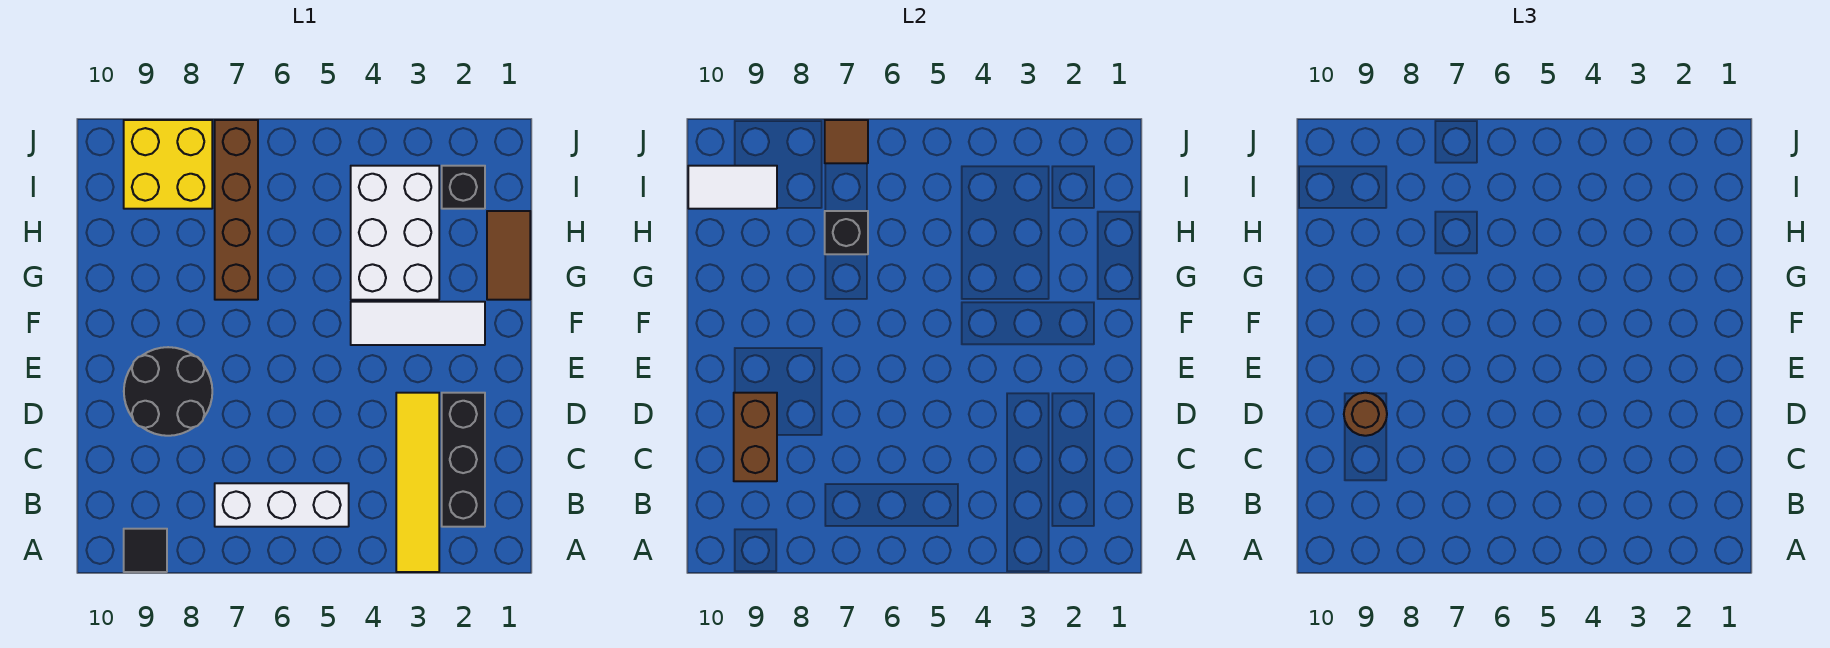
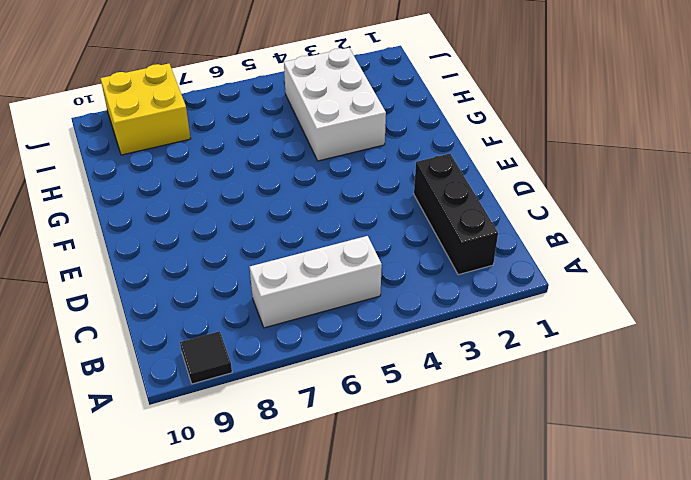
none -> yellow 1x4 tile [396,393,439,572]
none -> black 2x2 round brick [124,347,212,436]
none -> white 1x3 tile [351,302,485,345]

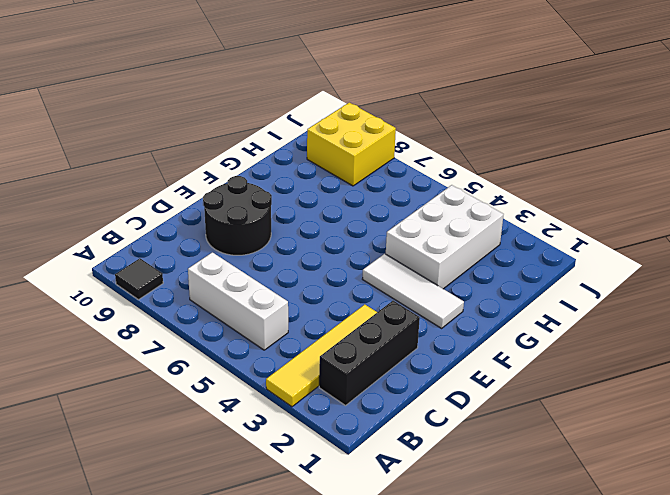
none -> brown 1x2 tile [487,211,530,300]
none -> brown 1x4 brick [215,120,258,300]
none -> black 1x1 brick [442,166,485,209]

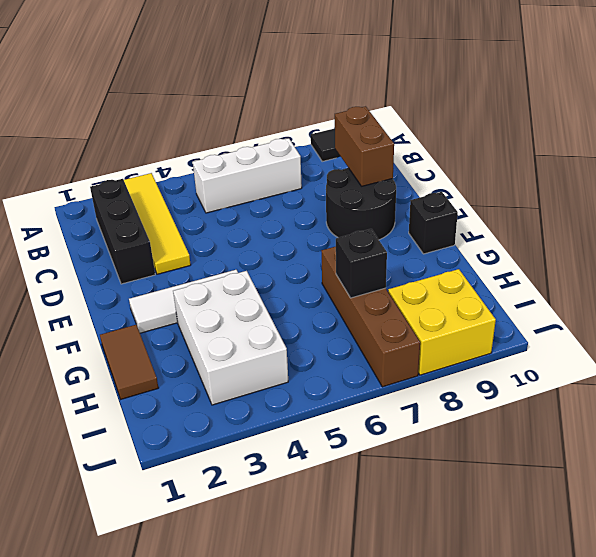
black 1x1 brick [409,192,458,254] -> black 1x1 brick moved to [442,166,485,209]
none -> white 1x2 tile [688,166,777,209]
none -> brown 1x1 tile [825,120,868,163]
none -> brown 1x1 round brick [1344,393,1387,436]

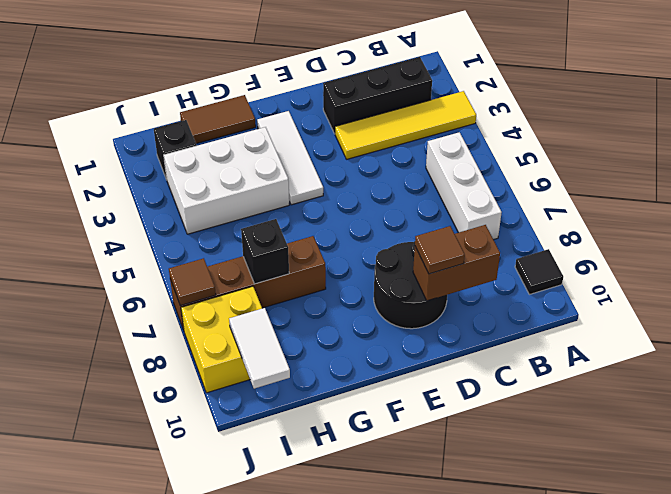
brown 1x1 tile [415,226,465,274] -> brown 1x1 round brick [1344,393,1387,436]

